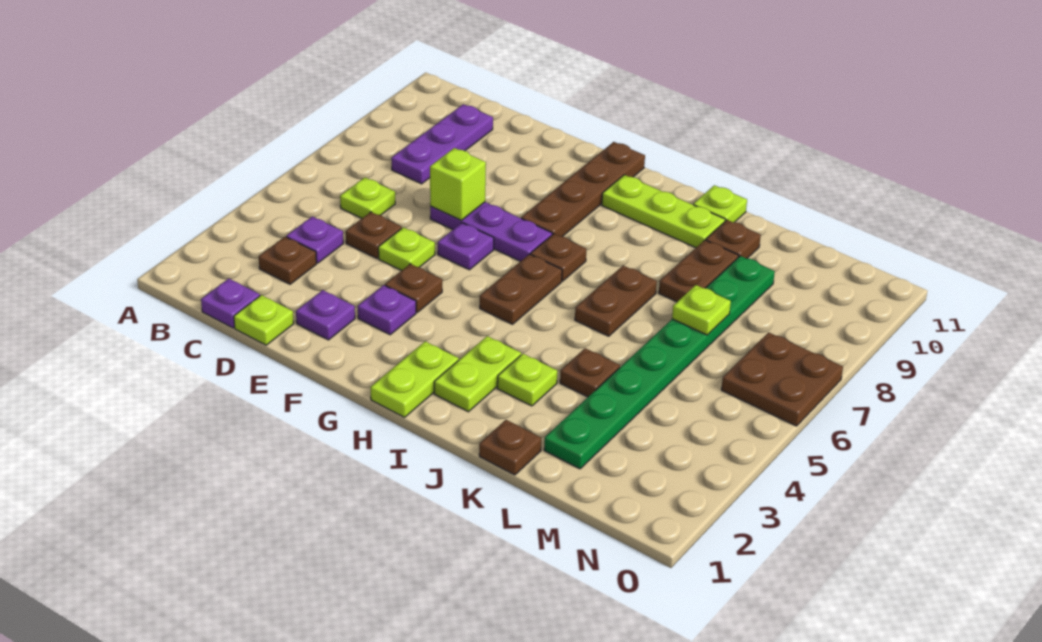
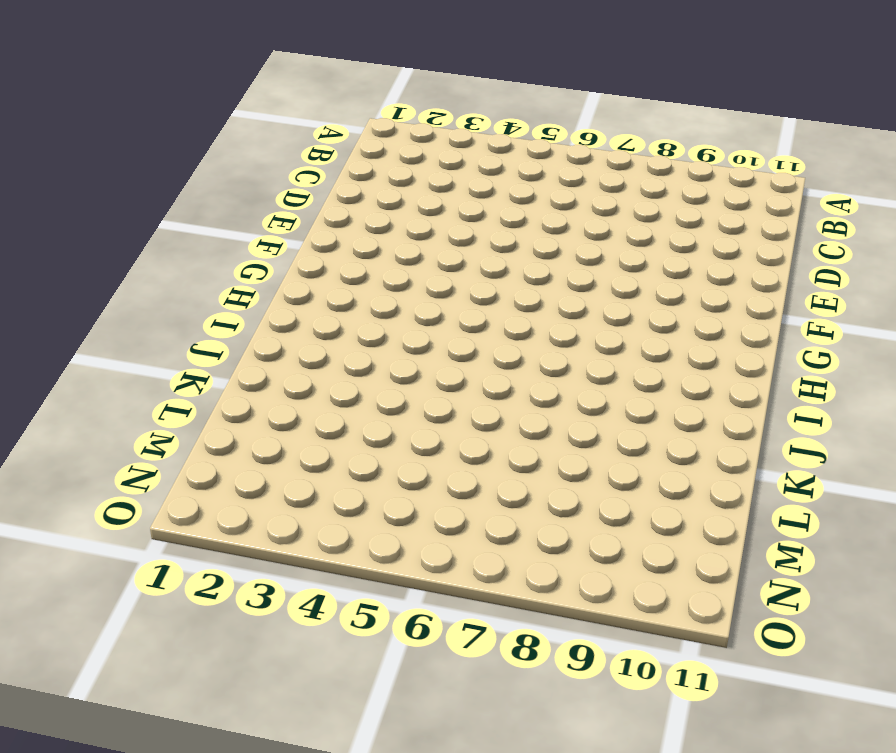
none -> purple 1x1 plate [201,279,260,328]
none -> brown 1x1 plate [259,237,316,284]
none -> purple 1x1 plate [286,216,343,263]
none -> lime 1x1 plate [340,177,395,218]

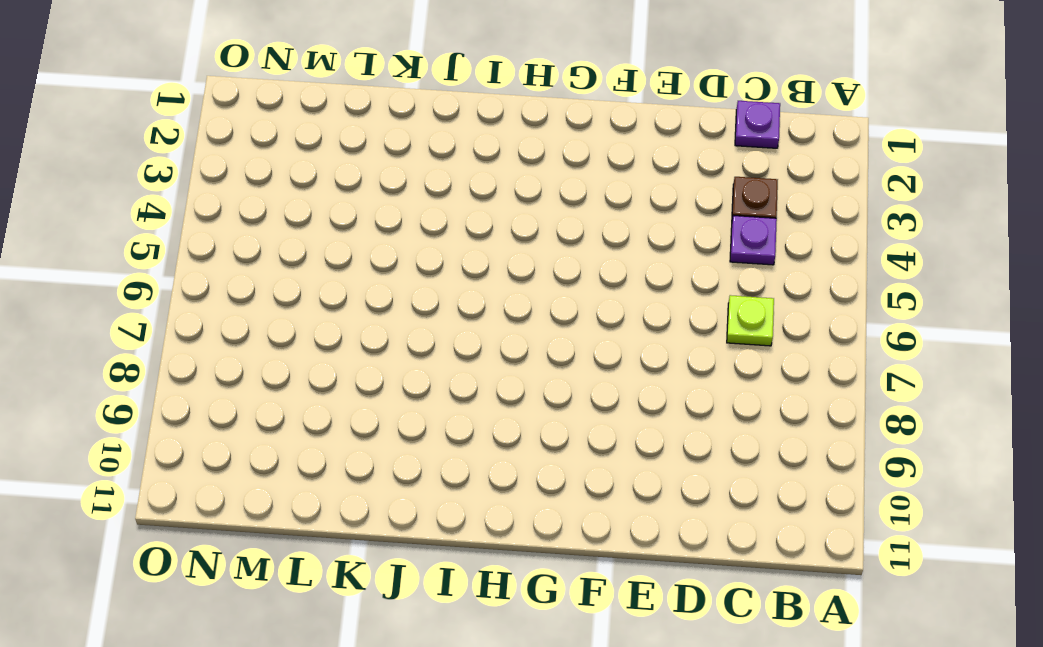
none -> purple 1x3 plate [391,104,493,184]
none -> lime 1x1 plate [234,295,294,345]
none -> brown 1x1 plate [346,212,402,258]
none -> purple 1x1 plate [296,290,355,340]

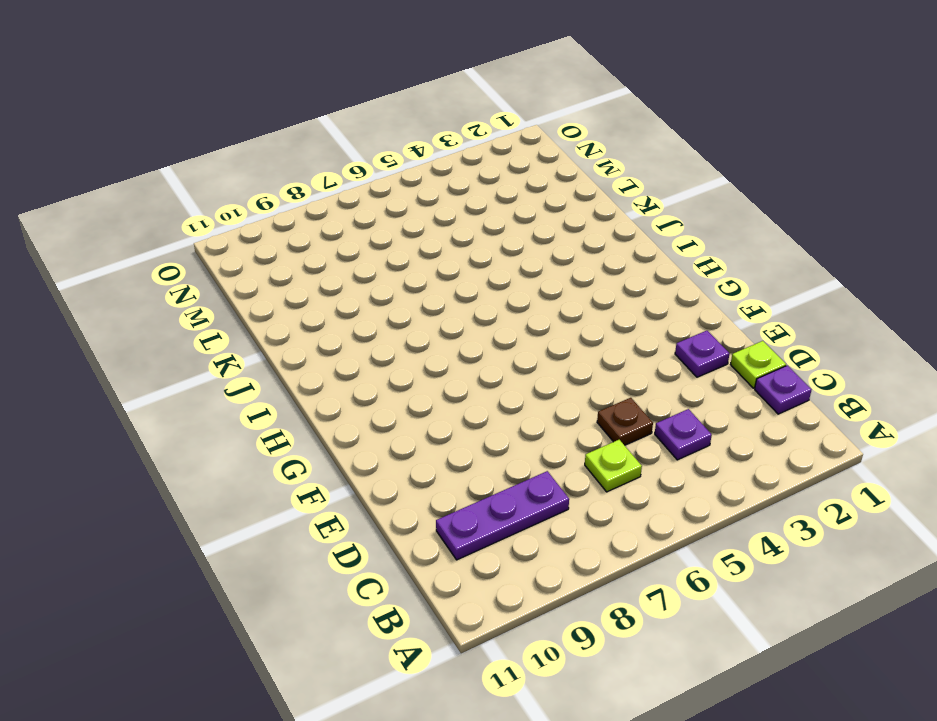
none -> brown 1x1 plate [259,237,316,284]
none -> lime 1x1 plate [378,227,435,271]
none -> purple 1x3 plate [430,202,552,261]
none -> purple 1x1 plate [358,285,416,335]

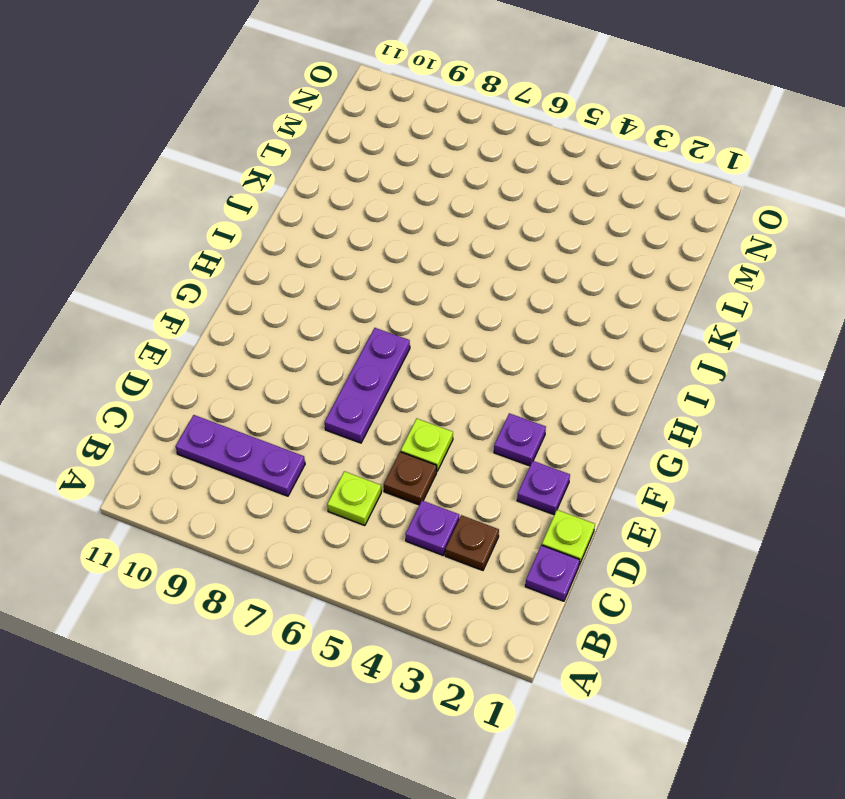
none -> brown 1x1 plate [385,264,442,312]
none -> purple 1x1 plate [438,223,494,270]
none -> brown 1x4 plate [521,142,645,237]
none -> lime 1x2 plate [370,341,459,417]

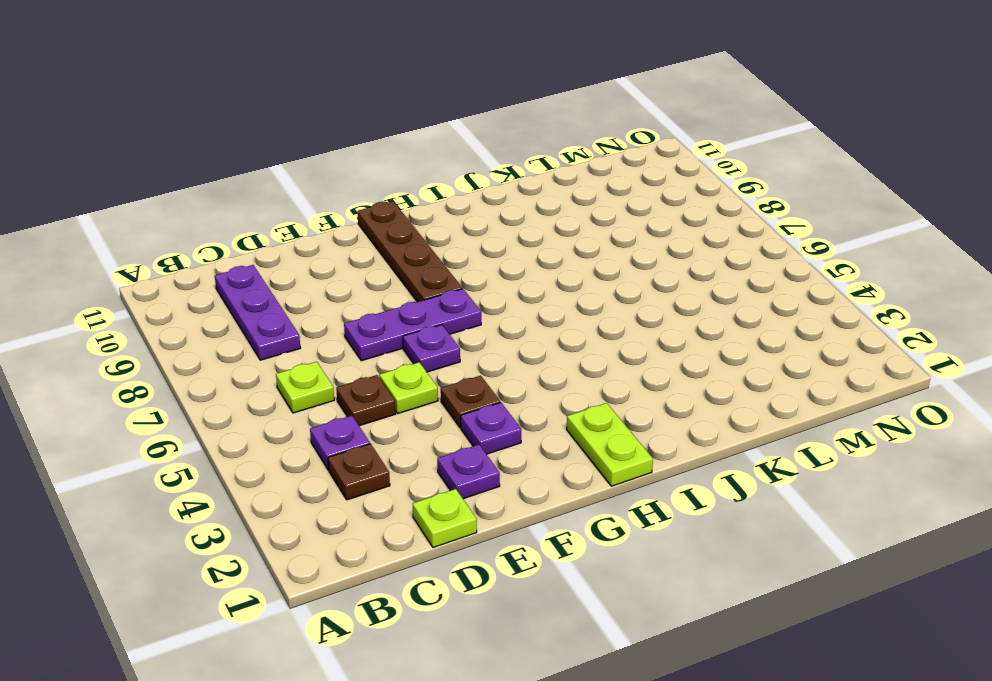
none -> purple 1x1 plate [201,279,260,328]
none -> brown 1x2 plate [480,254,562,324]
none -> brown 1x1 plate [530,234,586,281]
none -> lime 1x3 plate [602,175,725,248]

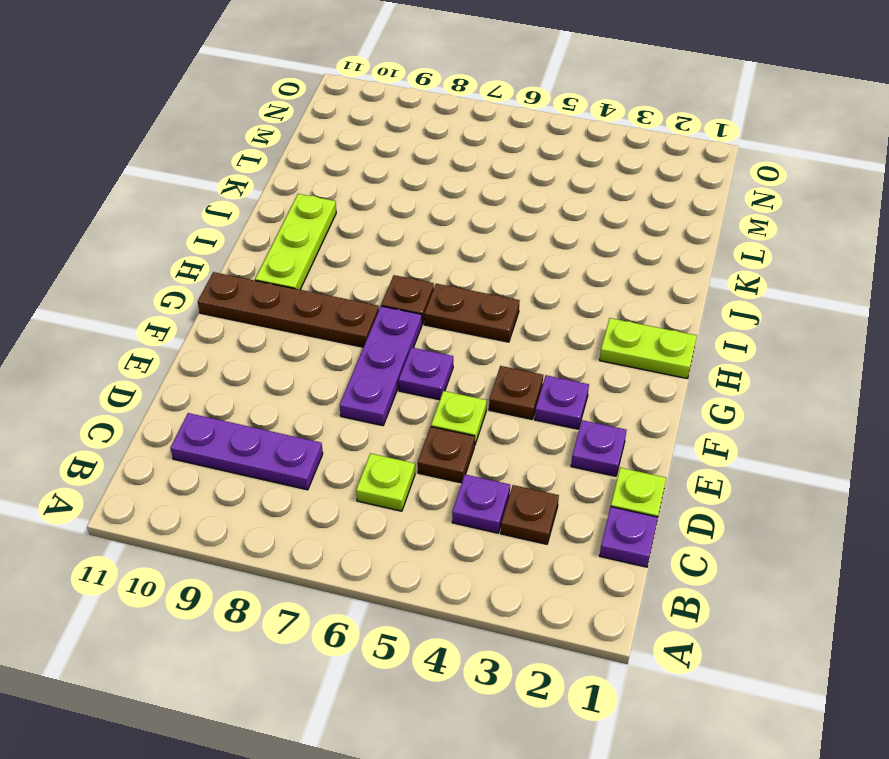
none -> lime 1x2 plate [434,336,521,412]
none -> lime 1x1 plate [497,354,557,406]
none -> brown 1x2 plate [575,266,657,336]
none -> lime 1x1 plate [693,185,747,222]

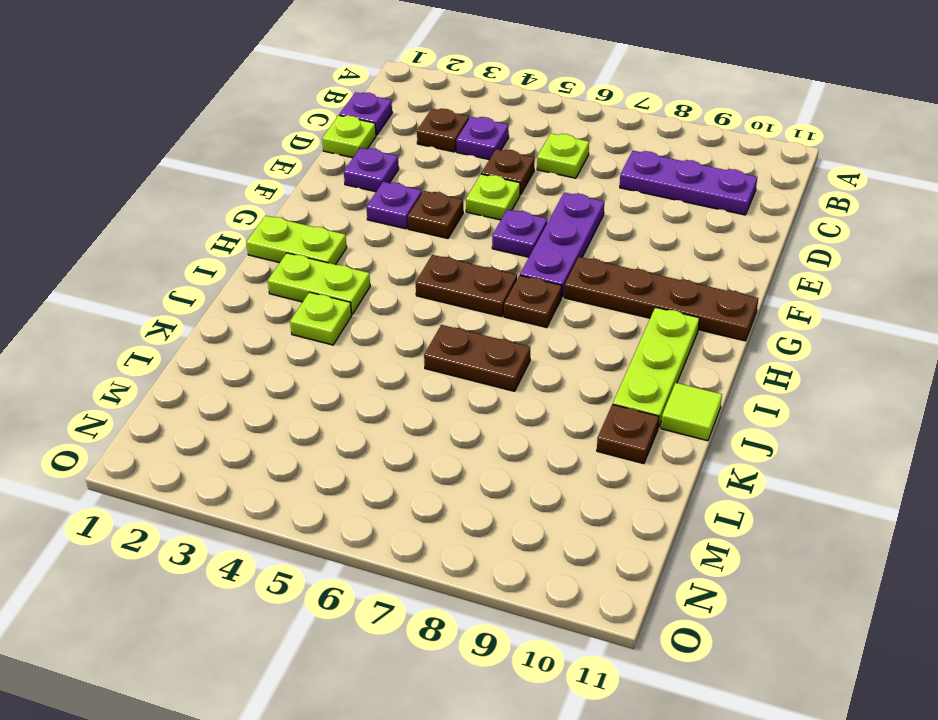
lime 1x1 tile [661,383,722,441] -> lime 1x1 plate [693,185,747,222]
none -> brown 1x1 plate [479,420,541,475]
none -> brown 1x1 plate [560,348,620,397]
none -> brown 1x2 plate [659,240,739,302]
none -> green 1x8 plate [544,256,775,469]

